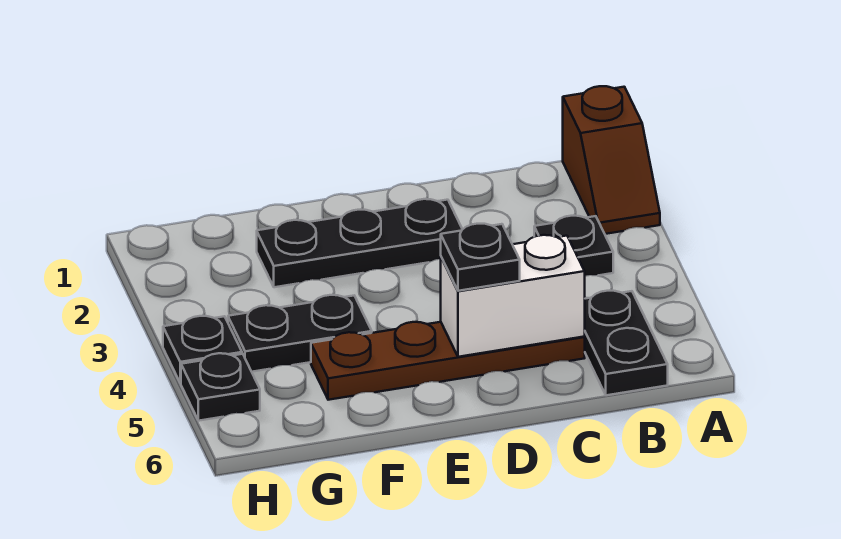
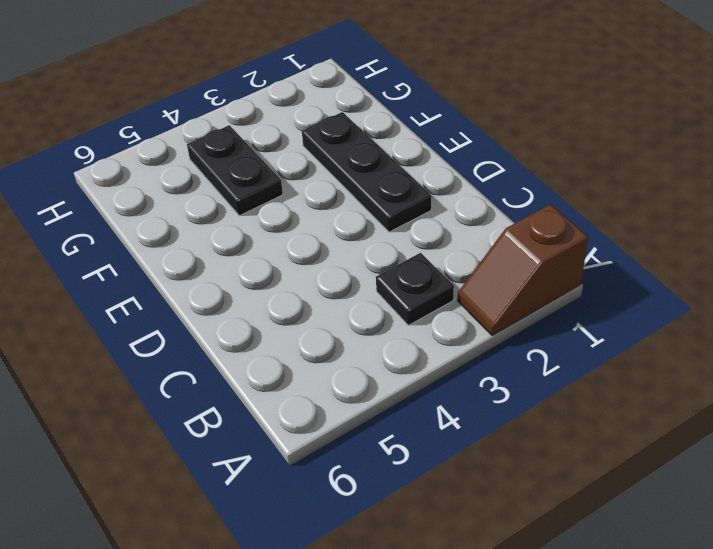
none -> black 1x2 plate [585,291,668,395]
none -> brown 1x4 plate [311,322,585,400]

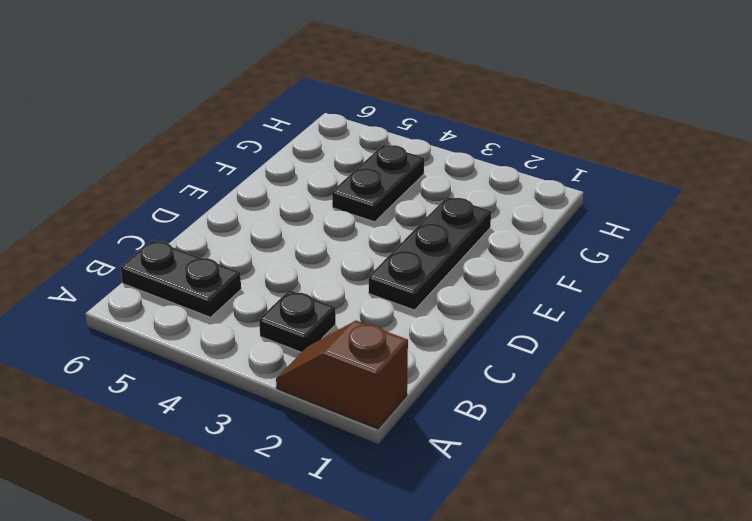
none -> brown 1x4 plate [311,322,585,400]
none -> black 1x1 plate [163,316,242,383]

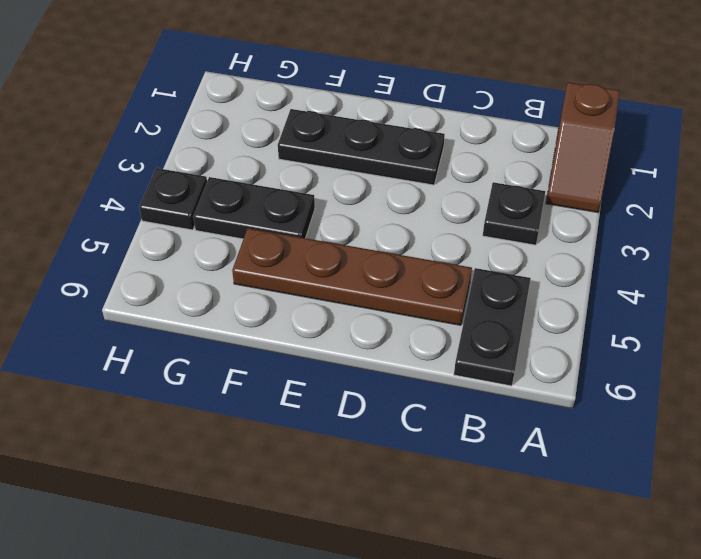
none -> black 1x1 plate [181,353,260,421]
none -> white 1x2 brick [441,235,585,357]

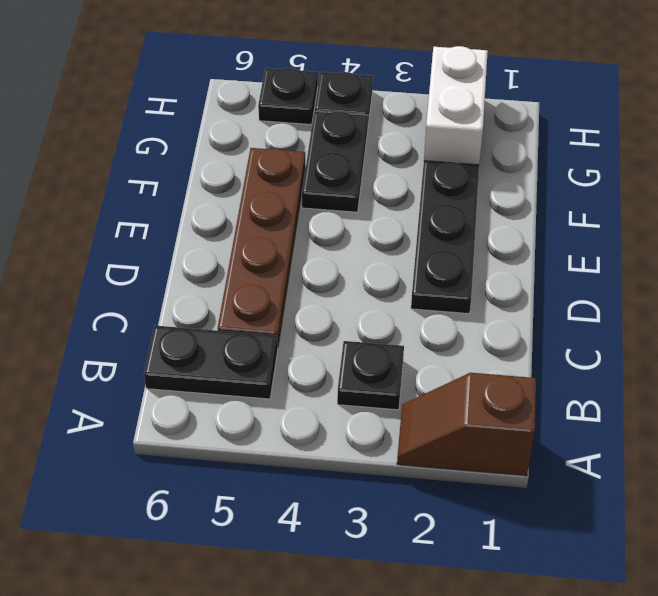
white 1x2 brick [424,46,488,165] -> white 1x2 brick moved to [441,235,585,357]
none -> black 1x1 plate [441,224,520,291]

